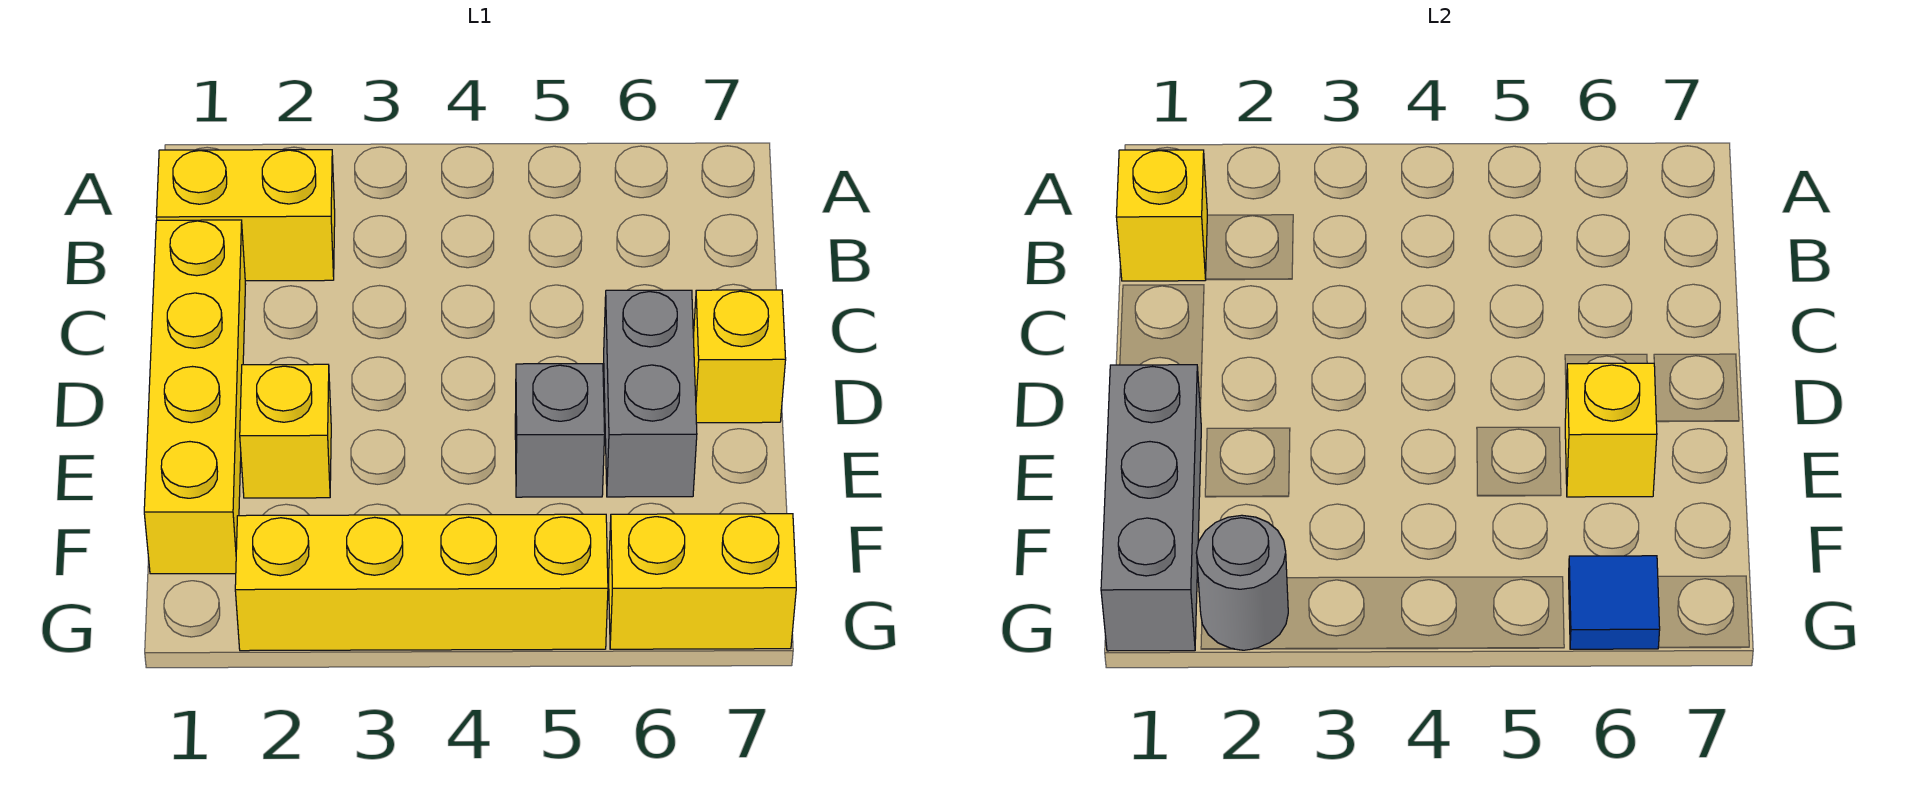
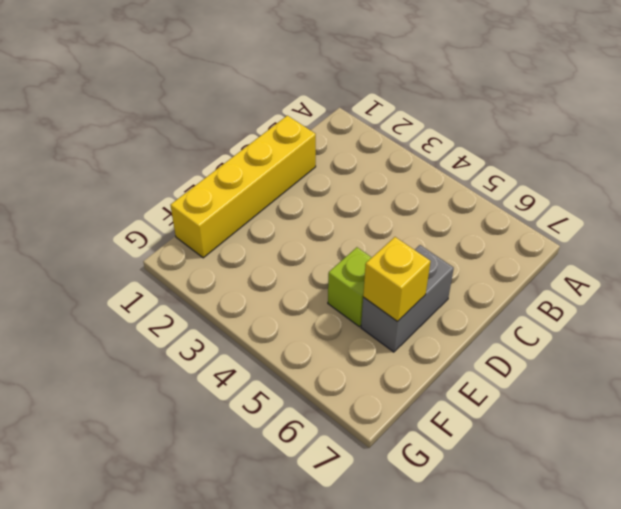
lime 1x1 brick [328,247,372,327] -> grey 1x1 brick [515,364,605,497]
none -> yellow 1x2 brick [156,150,335,281]
none -> yellow 1x1 brick [693,290,786,423]
none -> yellow 1x1 brick [240,364,331,498]

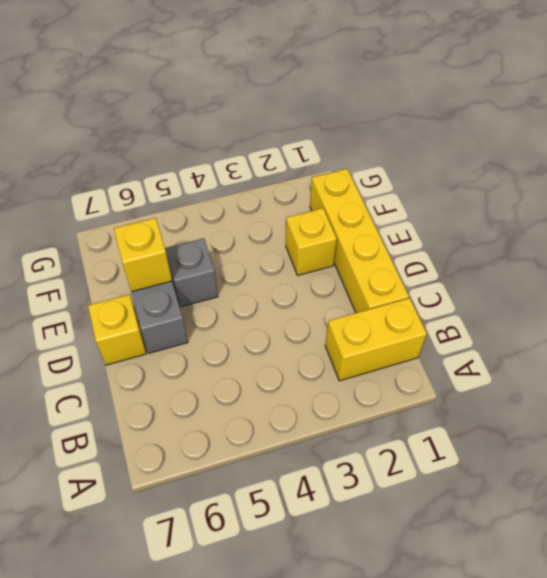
none -> yellow 1x4 brick [235,514,608,651]
none -> yellow 1x2 brick [609,514,796,649]
none -> yellow 1x1 brick [1116,150,1207,281]

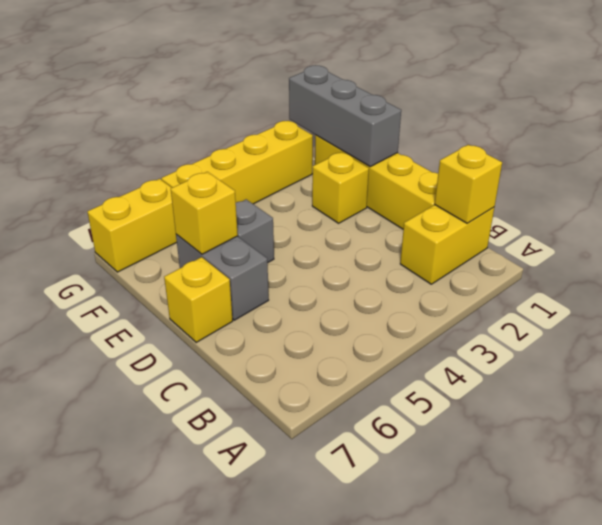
none -> grey 1x1 round brick [1196,515,1288,650]
none -> blue 1x1 tile [1569,556,1660,649]

